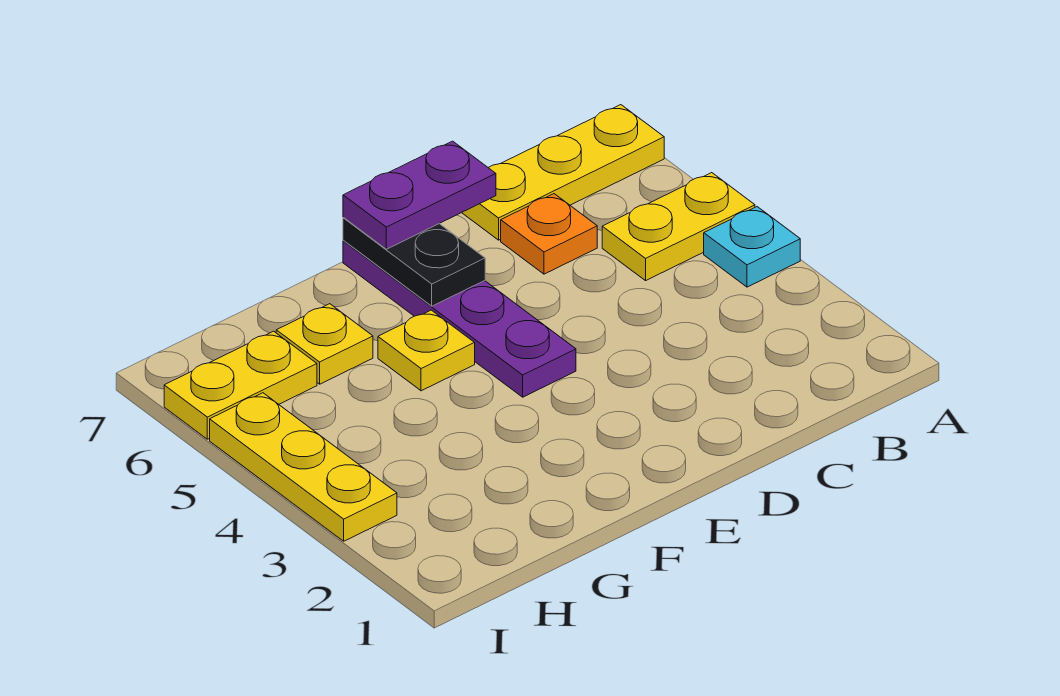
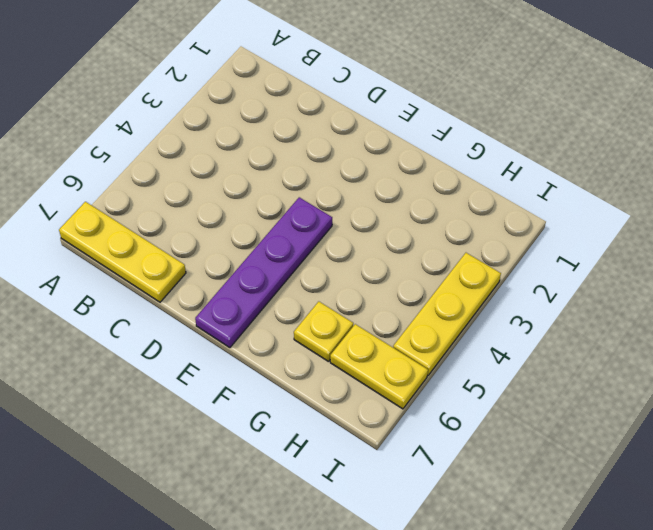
none -> cyan 1x1 plate [704,207,800,287]
none -> yellow 1x2 plate [602,173,755,281]

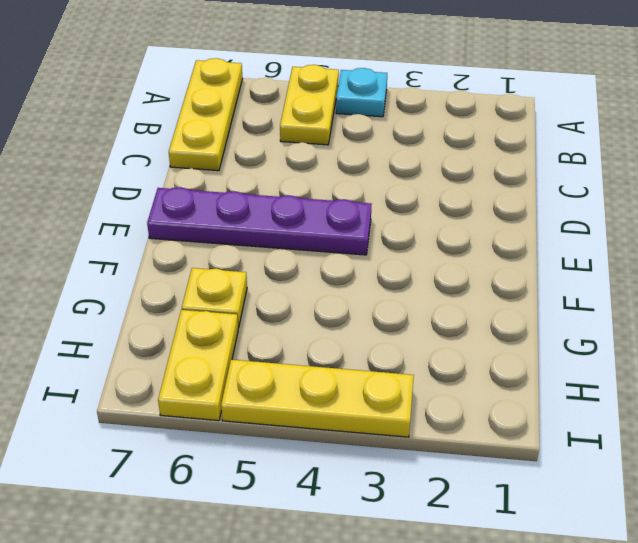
none -> orange 1x1 plate [501,194,597,274]
none -> yellow 1x1 plate [378,310,475,391]

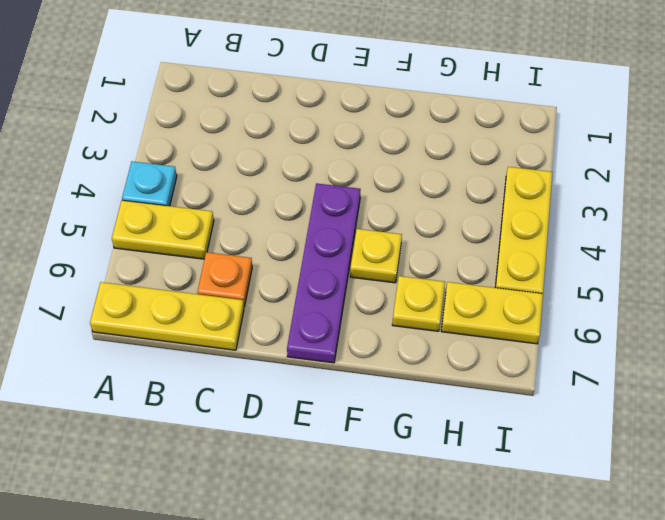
none -> black 1x2 plate [343,218,485,306]
none -> purple 1x2 plate [343,141,496,249]

